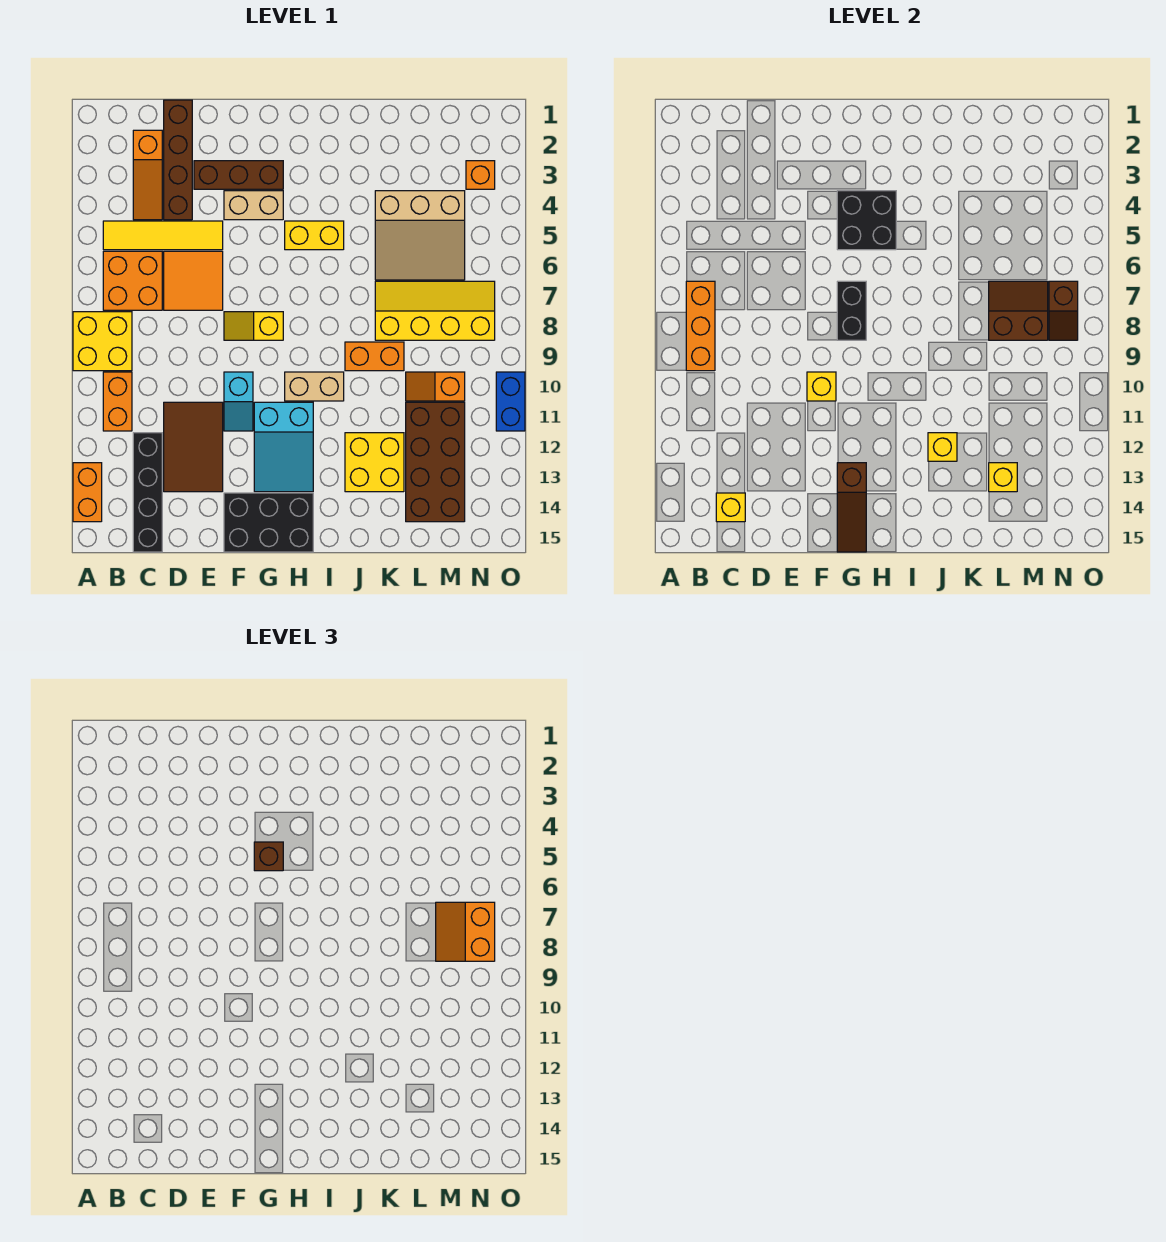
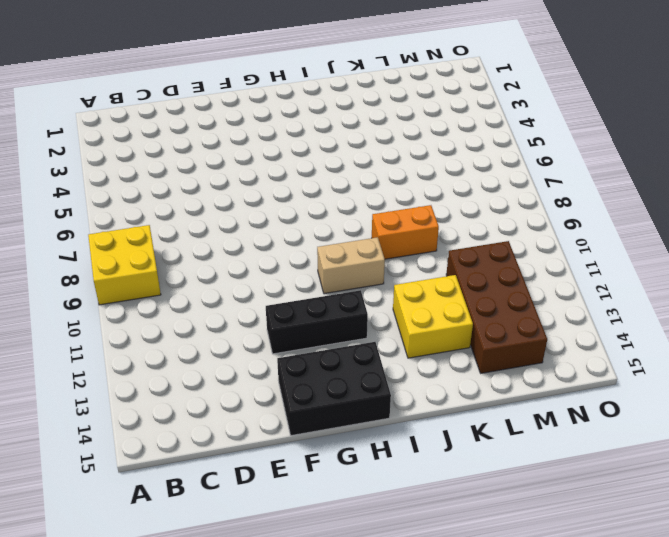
black 1x3 brick [266,290,368,354] -> cyan 2x3 slope [254,402,313,492]
none -> orange 1x2 brick [73,463,102,522]
none -> yellow 1x4 tile [103,221,223,250]
none -> orange 2x2 brick [103,251,162,310]
none -> orange 1x2 brick [103,372,132,431]

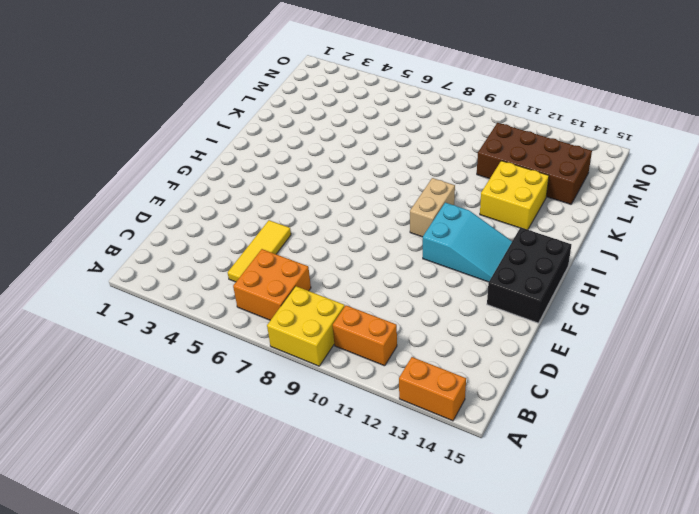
yellow 1x3 tile [228,220,291,282] -> yellow 1x4 tile [103,221,223,250]
none -> orange 1x3 slope [133,130,162,220]
none -> black 1x4 brick [133,433,162,552]
none -> brown 1x4 brick [164,100,192,220]
none -> orange 2x2 tile [164,251,223,310]

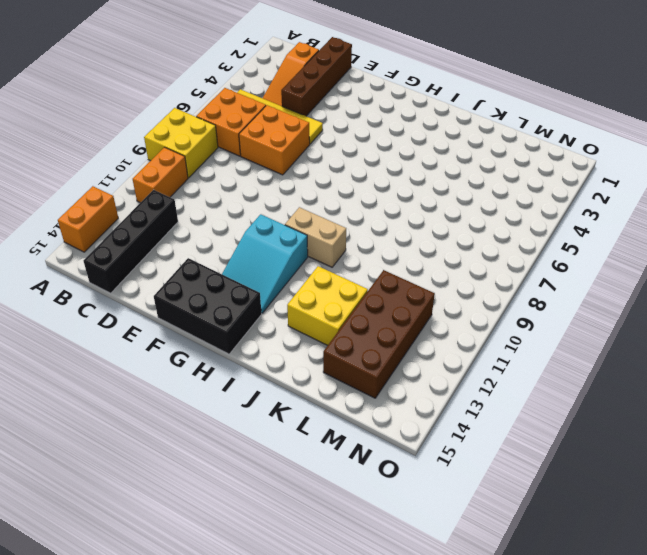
orange 2x2 brick [239,105,310,175] -> orange 2x2 tile [164,251,223,310]
none -> brown 2x3 tile [164,402,223,492]
none -> brown 1x3 brick [194,161,283,189]
none -> tan 1x2 brick [224,191,283,220]
none -> yellow 1x2 slope [224,312,283,340]

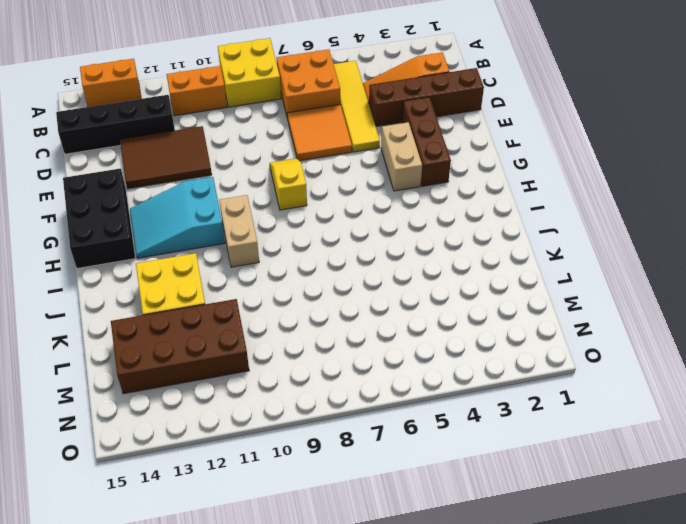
none -> cyan 1x2 slope [224,372,253,431]
none -> yellow 1x2 brick [285,221,344,250]
none -> orange 1x2 brick [345,342,404,371]
none -> tan 3x3 slope [375,191,465,280]

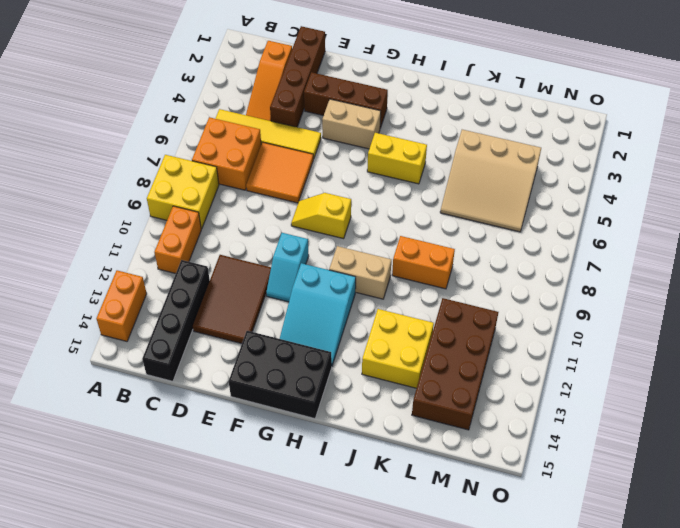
none -> yellow 2x4 slope [375,281,495,340]
none -> orange 1x2 slope [406,372,465,401]
none -> orange 1x1 brick [466,161,495,189]
none -> blue 1x2 brick [496,372,525,431]

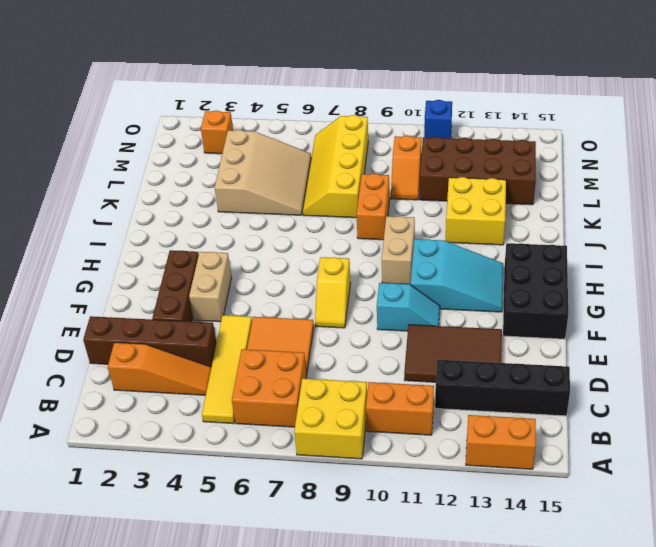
blue 1x1 brick [424,100,452,138] -> blue 1x2 brick [496,372,525,431]
none -> yellow 1x2 brick [285,221,344,250]
none -> orange 1x3 brick [686,281,715,371]
none -> yellow 1x1 brick [716,493,745,522]
none -> yellow 1x1 brick [807,372,836,401]

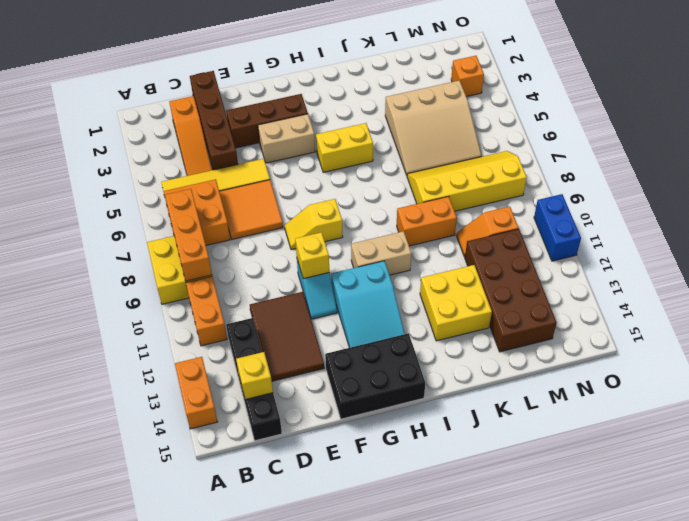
none -> black 2x2 brick [837,191,896,250]
none -> black 1x2 brick [837,281,866,340]
none -> brown 1x3 slope [837,463,866,552]
none -> yellow 1x1 brick [928,433,957,461]

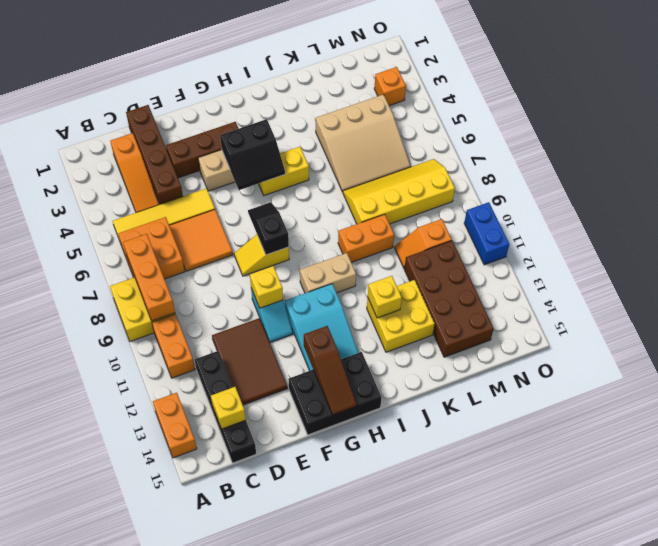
black 2x2 slope [220,119,285,190] -> black 2x2 brick [837,191,896,250]
black 1x2 slope [248,202,289,255] -> black 1x2 brick [837,281,866,340]
none -> brown 2x2 slope [989,281,1048,340]
none -> yellow 1x1 brick [989,463,1017,492]
none -> brown 1x2 slope [1049,281,1078,340]
none -> brown 1x1 brick [254,842,283,871]

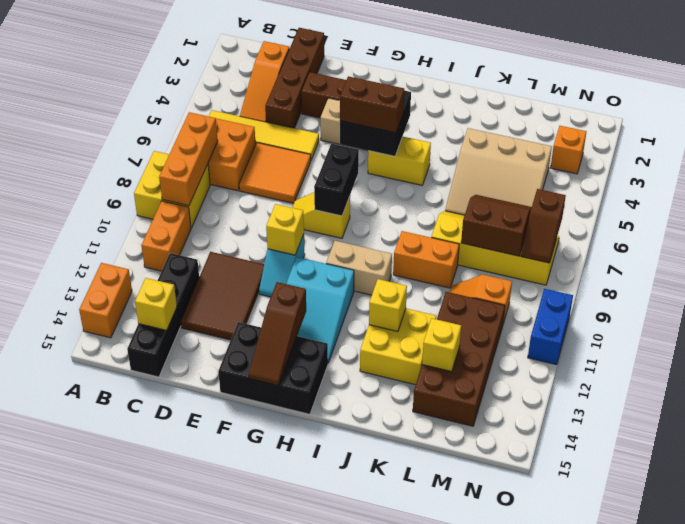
brown 1x2 brick [340,76,404,133] -> brown 1x1 brick [254,842,283,871]
none -> orange 2x2 slope [436,902,495,961]

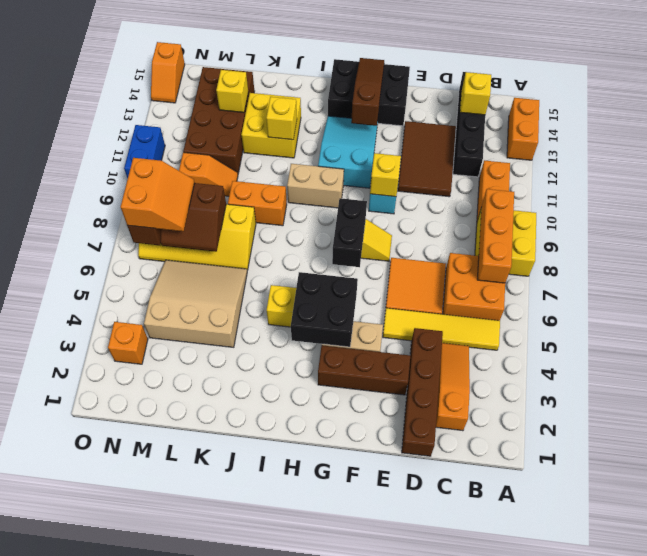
orange 1x2 slope [151,42,185,103] -> none
none -> brown 1x1 brick [254,842,283,871]

